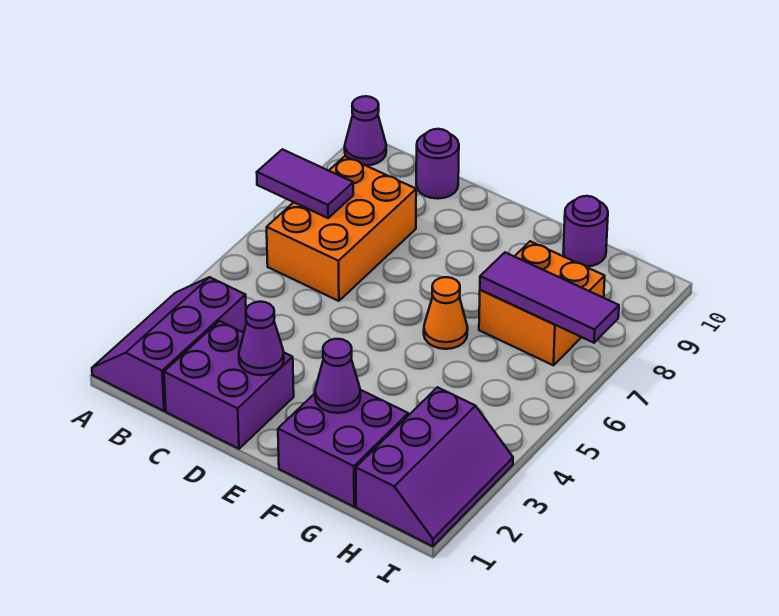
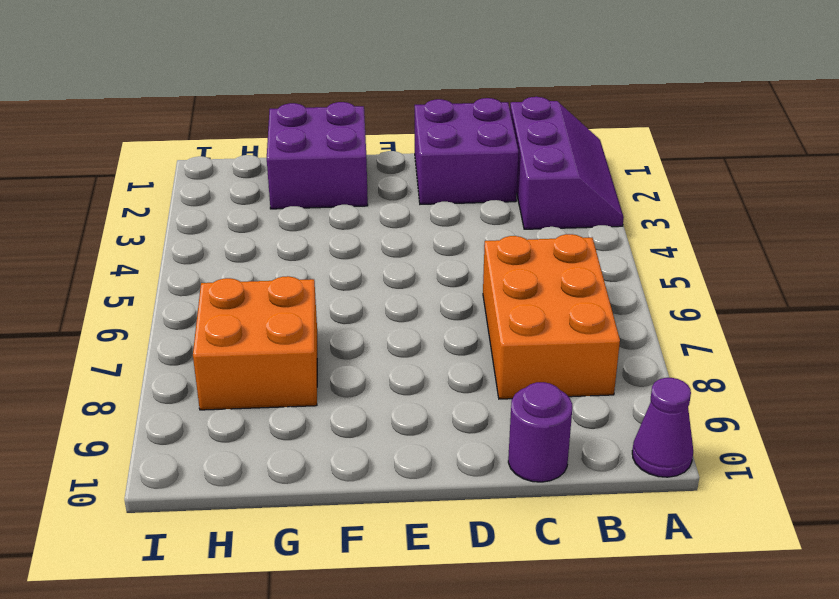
none -> orange 1x1 cone [424,277,468,349]
none -> purple 1x1 round brick [563,196,608,267]
none -> purple 2x3 slope [356,387,513,546]

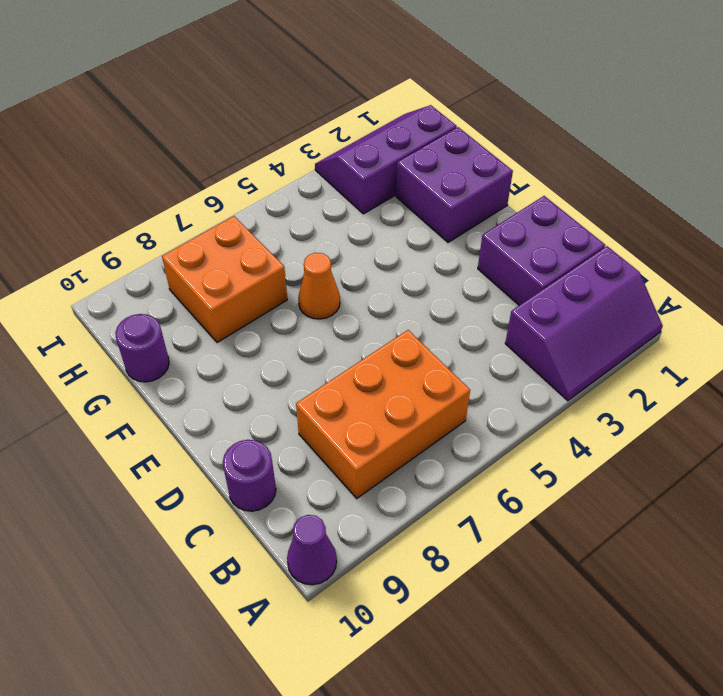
none -> purple 1x2 tile [257,149,353,218]
none -> purple 1x1 cone [239,302,284,375]
none -> purple 1x1 cone [315,339,360,413]

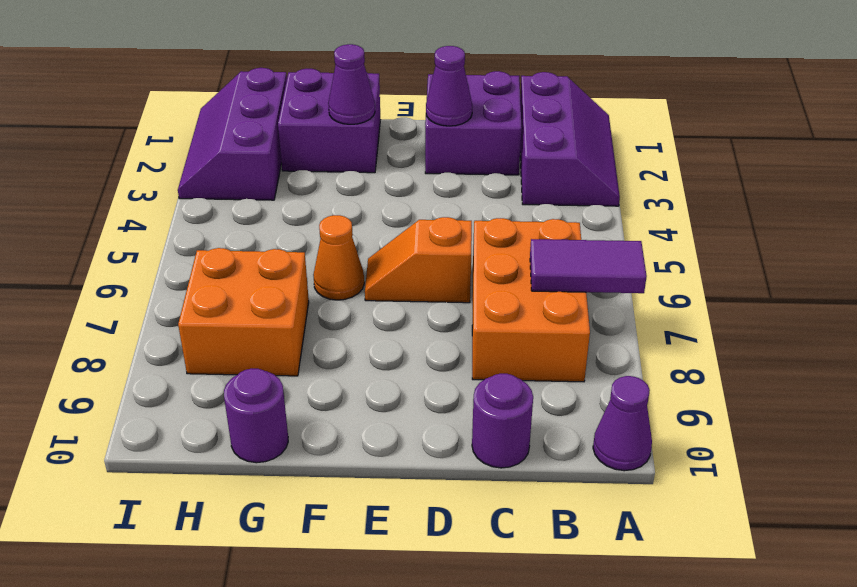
orange 1x2 slope [365,217,472,303] -> none
none -> purple 1x3 tile [480,252,619,343]

